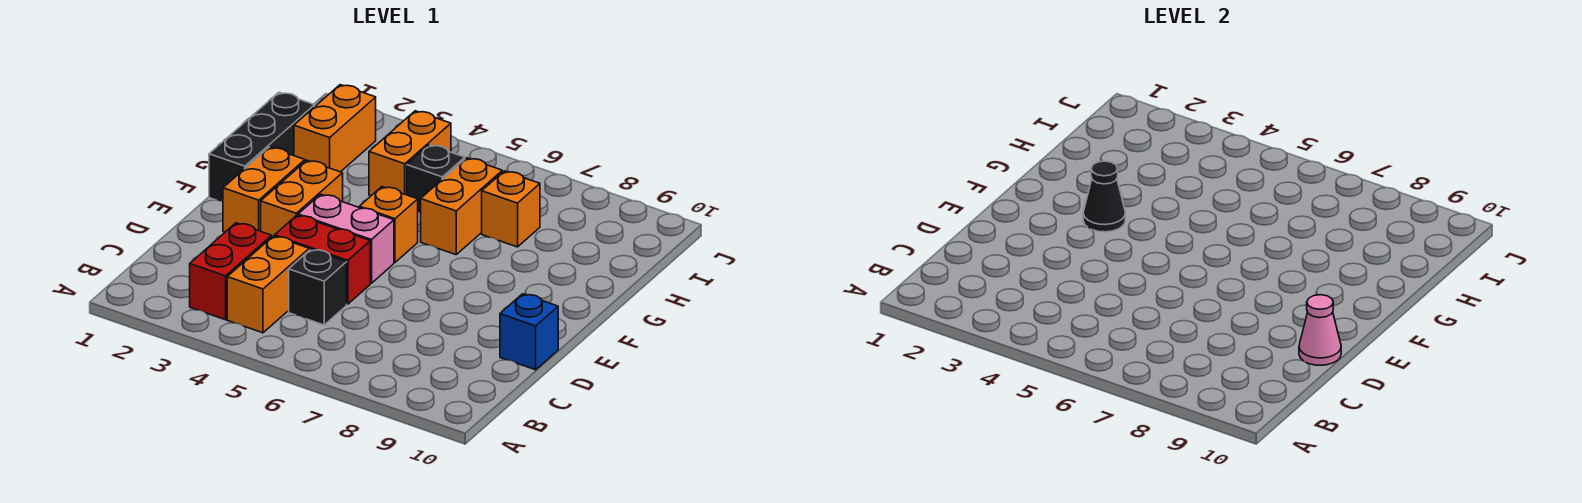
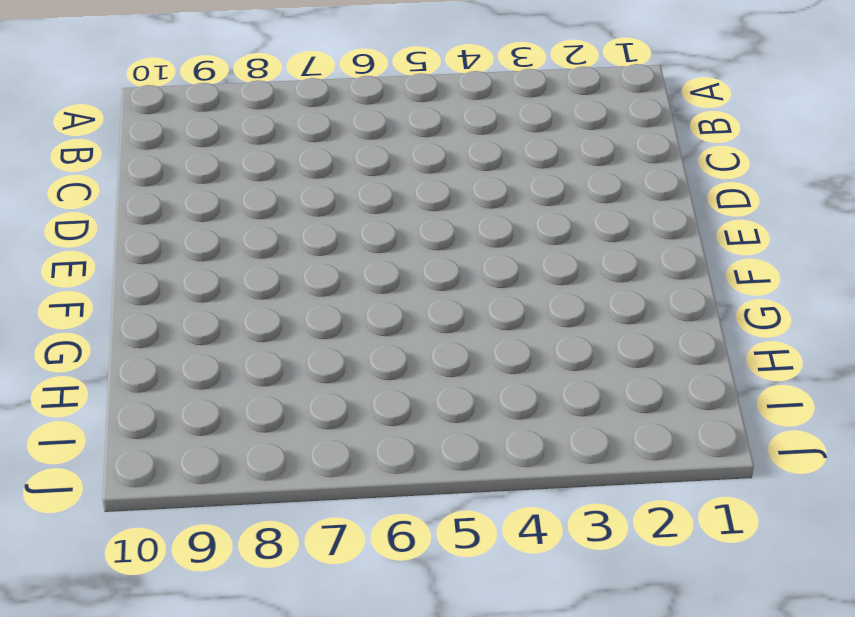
none -> red 1x2 brick [190,223,272,320]
none -> orange 1x2 brick [227,236,309,333]
none -> black 1x1 brick [289,249,347,325]

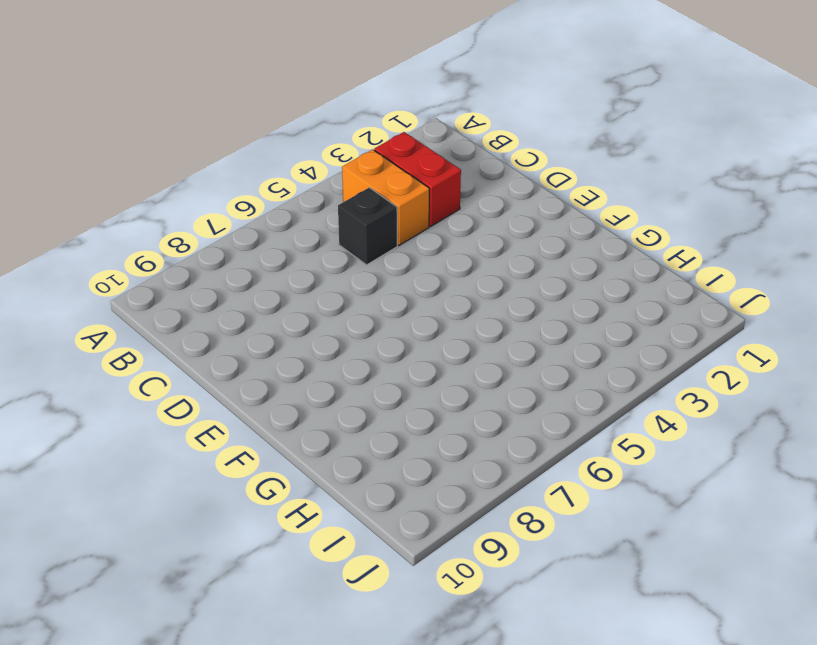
none -> red 1x2 brick [275,215,370,304]
none -> blue 1x1 brick [500,294,558,370]
none -> orange 1x2 brick [223,147,305,232]

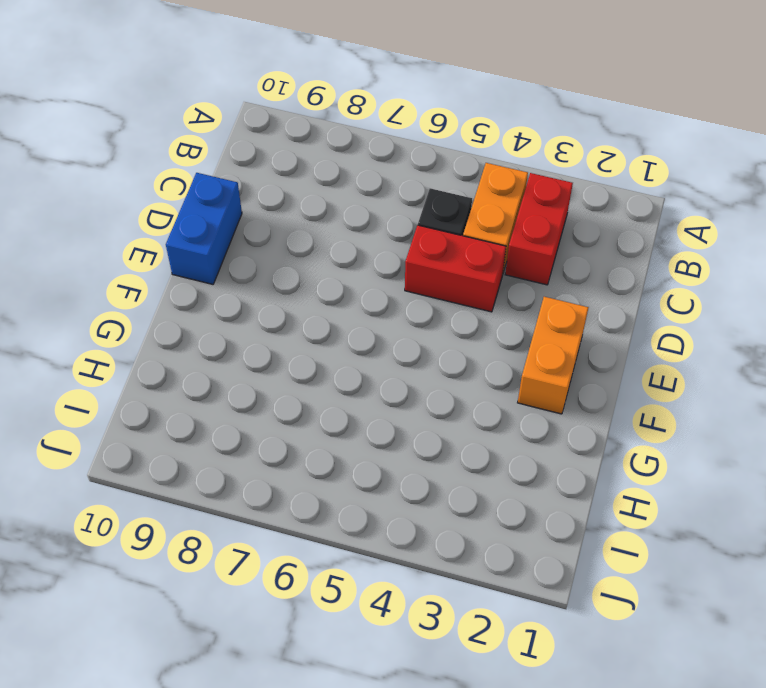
blue 1x2 brick [166,173,242,284] -> blue 1x1 brick [500,294,558,370]
none -> orange 1x2 brick [261,160,343,237]
none -> pink 1x2 brick [298,194,394,283]
none -> black 1x3 brick [209,92,315,202]

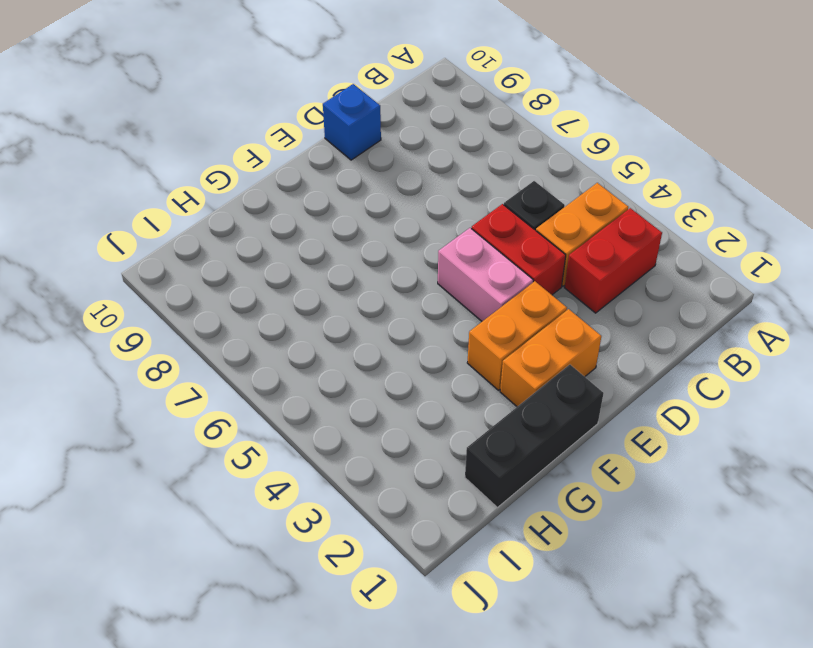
none -> orange 1x1 brick [359,187,418,262]
none -> orange 1x2 brick [421,158,502,255]
none -> orange 1x2 brick [294,85,376,172]

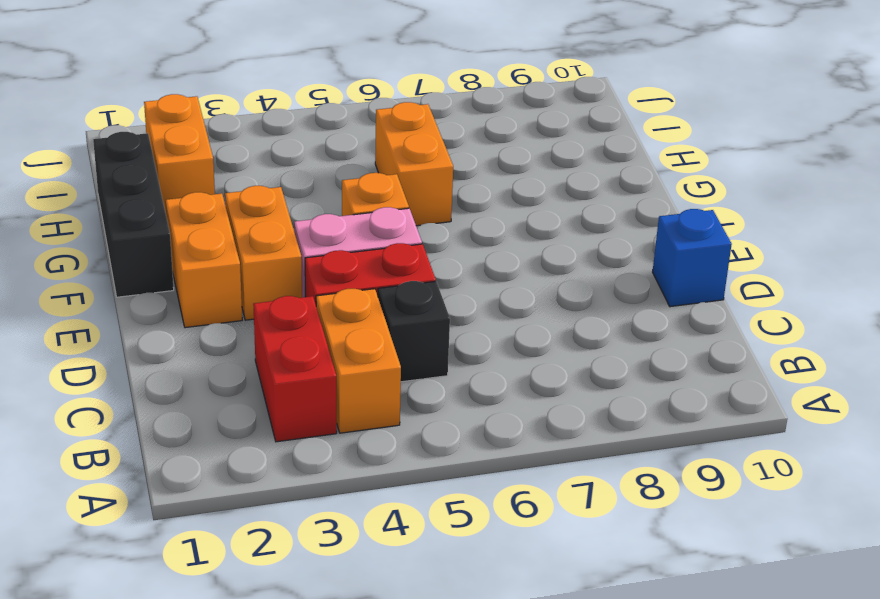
none -> orange 1x2 brick [369,111,451,196]
none -> black 1x1 brick [407,145,465,213]
none -> orange 1x1 brick [482,171,540,247]

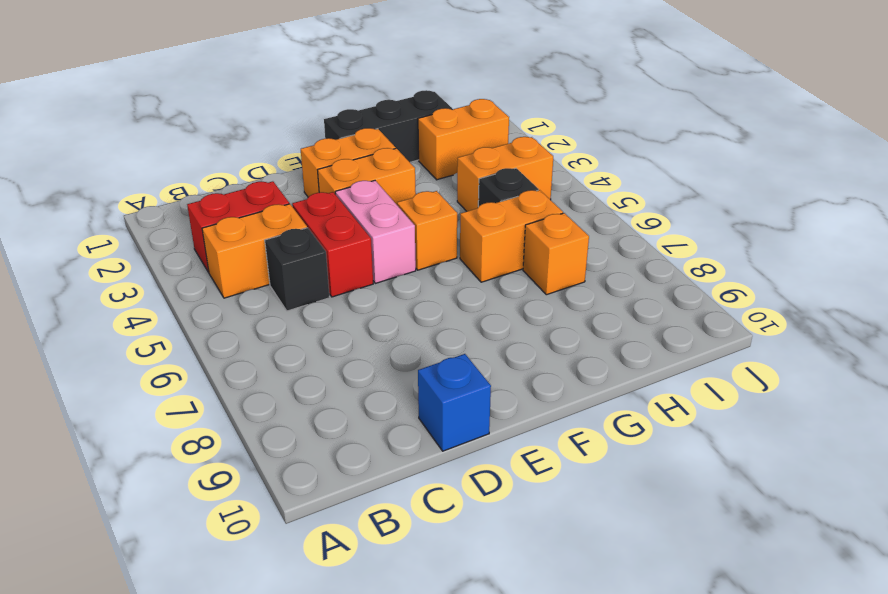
none -> pink 1x1 cone [1299,295,1341,365]
none -> black 1x1 cone [1083,161,1125,232]

